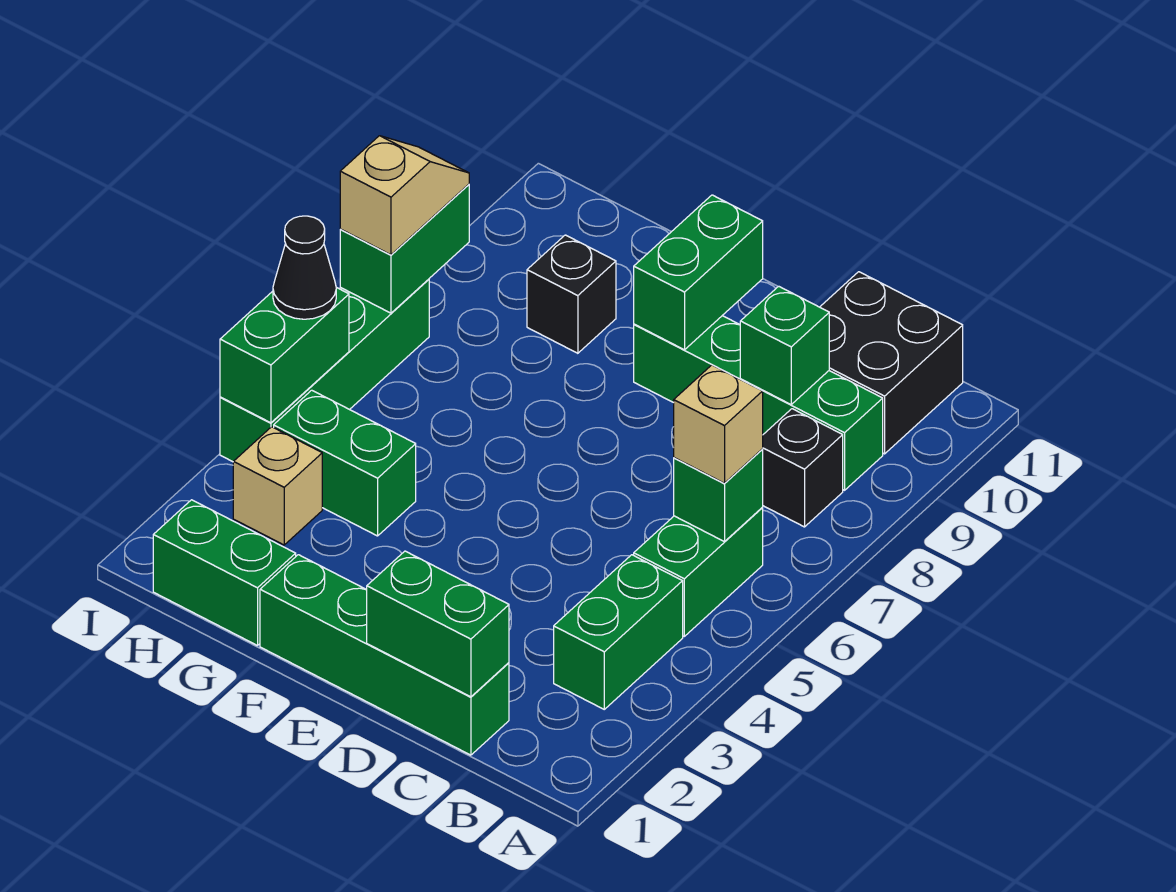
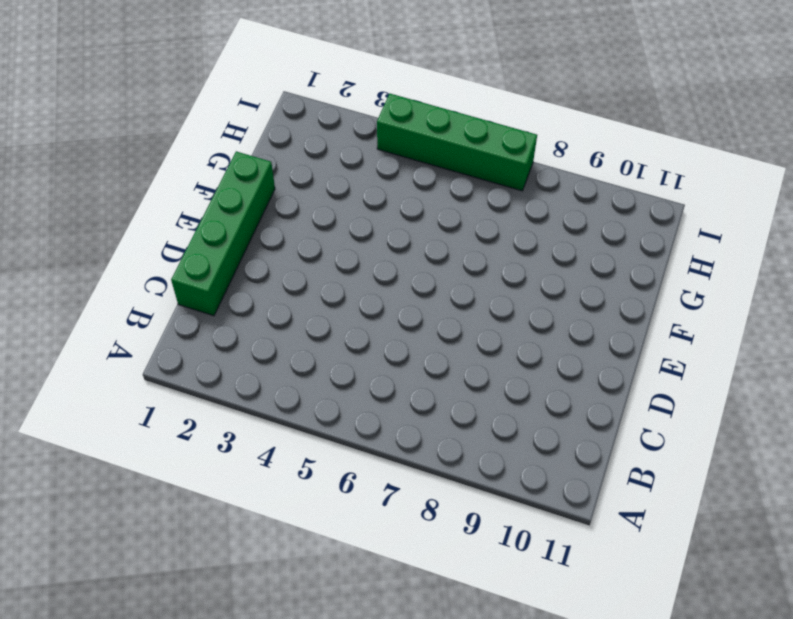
none -> green 1x2 brick [554,555,683,709]
none -> green 1x2 brick [634,508,763,636]
none -> black 1x1 brick [762,409,843,527]

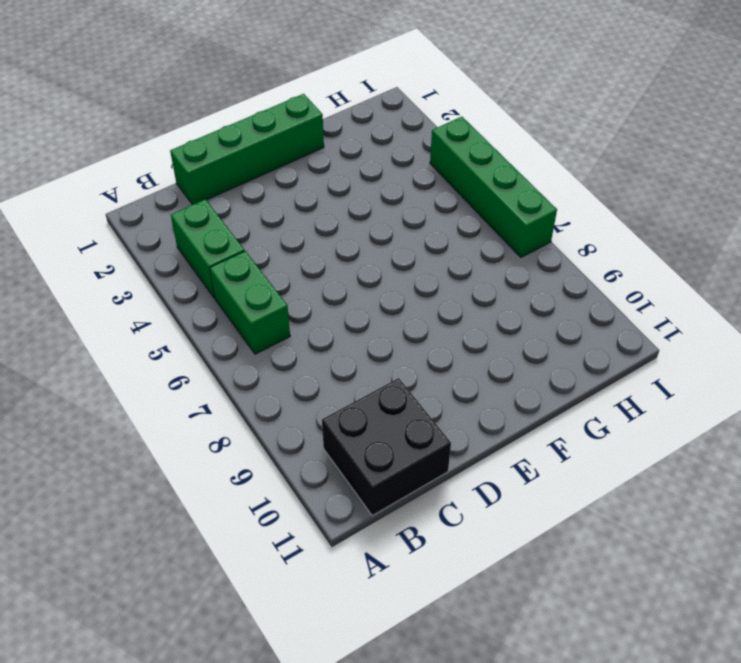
none -> black 1x1 brick [762,409,843,527]
none -> green 1x4 brick [634,316,883,490]
none -> green 1x2 brick [153,500,296,646]

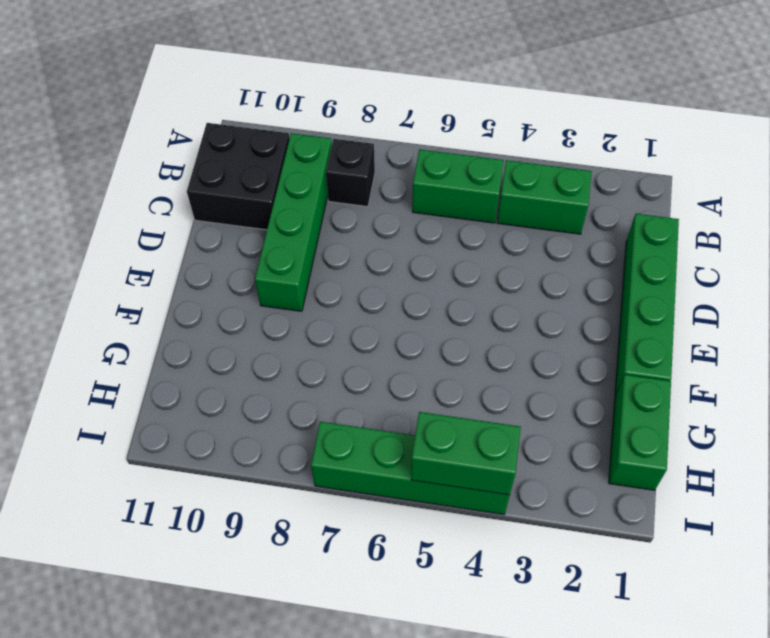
none -> green 1x2 brick [274,390,416,536]
none -> black 1x1 brick [527,235,616,353]
none -> tan 1x1 brick [233,427,322,545]

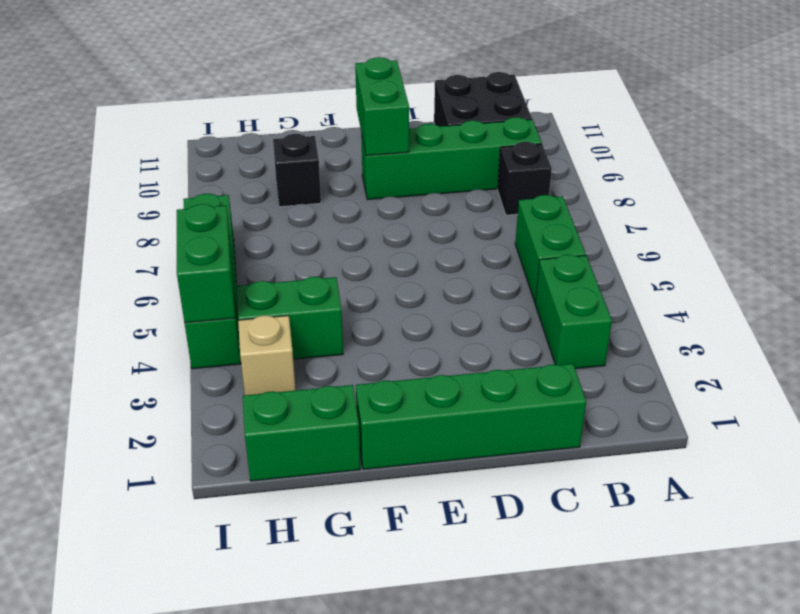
none -> green 1x1 brick [674,450,763,542]
none -> green 1x2 brick [367,551,509,697]
none -> green 1x1 brick [740,286,829,404]

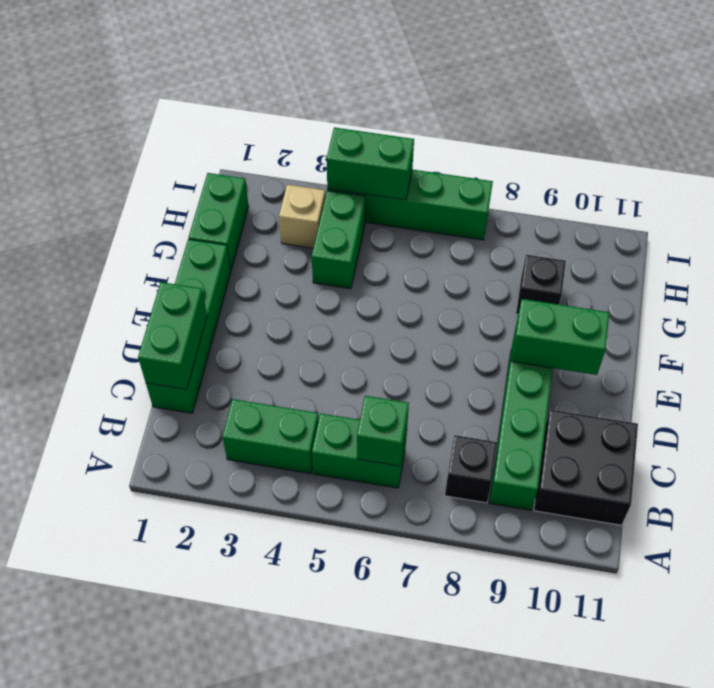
none -> green 1x1 brick [740,286,829,404]
none -> green 1x2 brick [340,184,469,313]
none -> tan 1x1 brick [674,365,763,483]

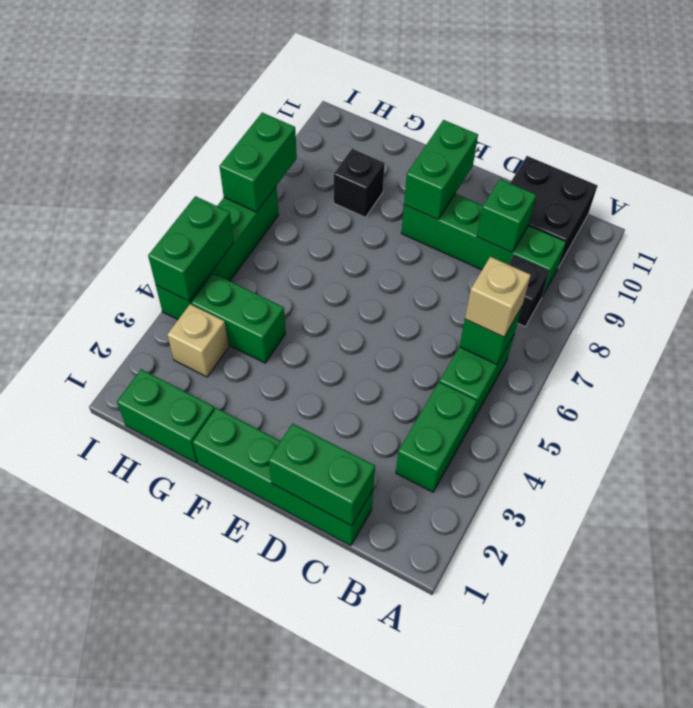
none -> black 1x1 cone [273,216,336,319]
none -> tan 1x2 slope [340,136,469,255]

